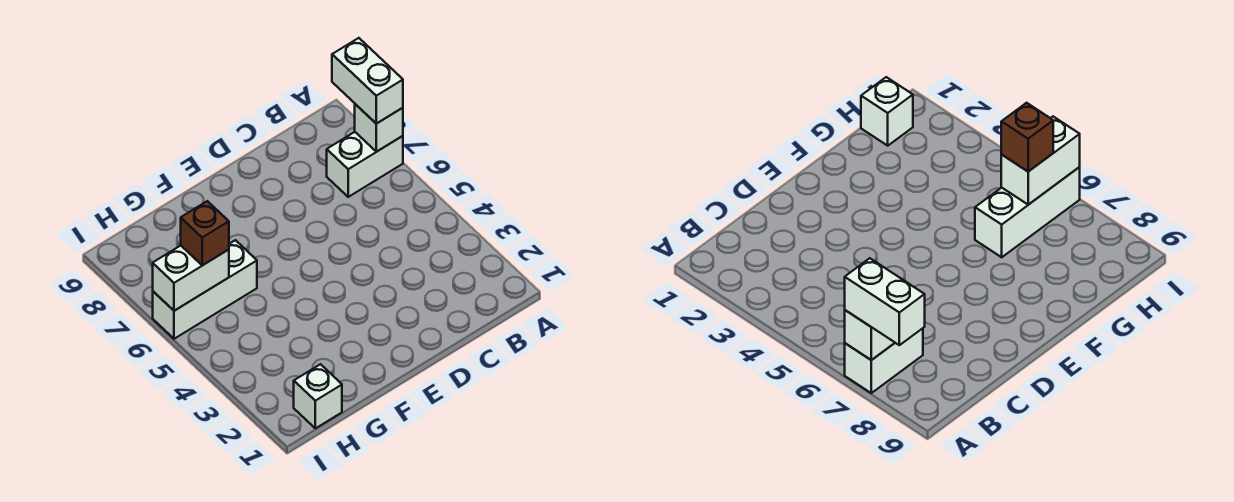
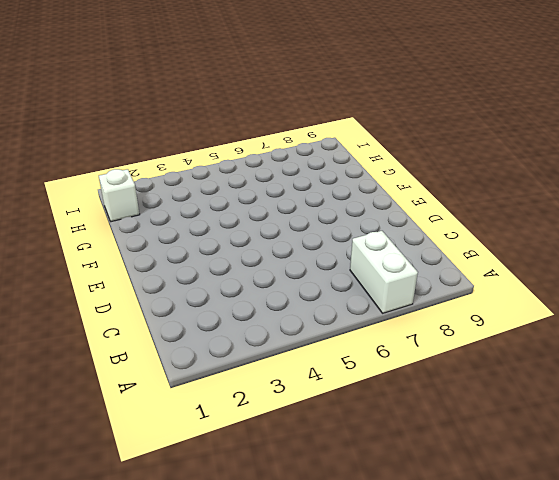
none -> white 1x3 brick [153,240,257,339]
none -> white 1x1 brick [355,104,403,152]

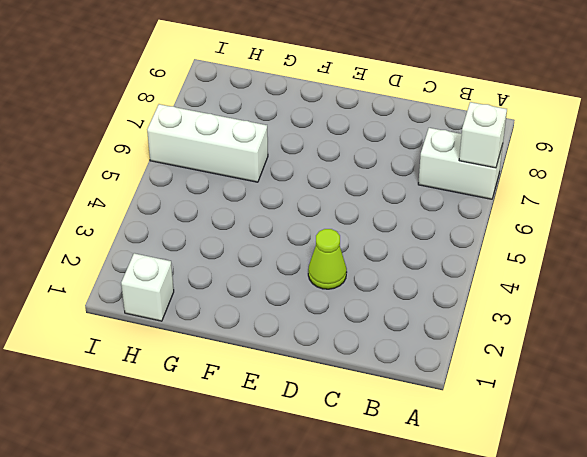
lime 1x1 cone [308,229,347,289] -> none
none -> white 1x2 brick [153,246,229,311]
none -> white 1x2 brick [332,38,403,124]

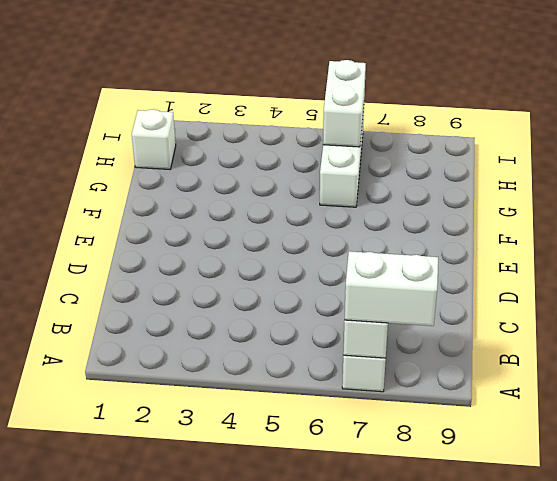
none -> brown 1x1 brick [181,201,229,265]

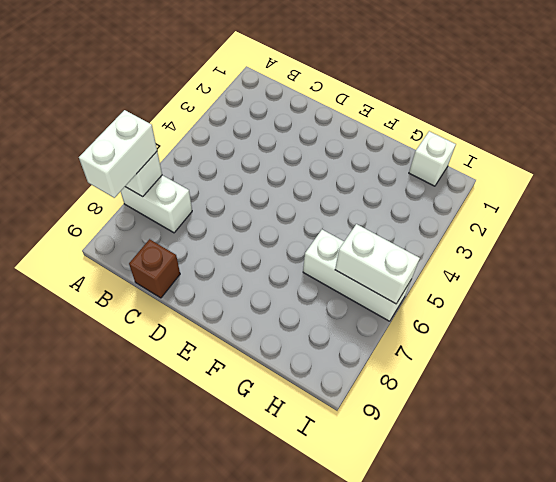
brown 1x1 brick [129,239,180,298] -> brown 1x1 brick moved to [181,201,229,265]

